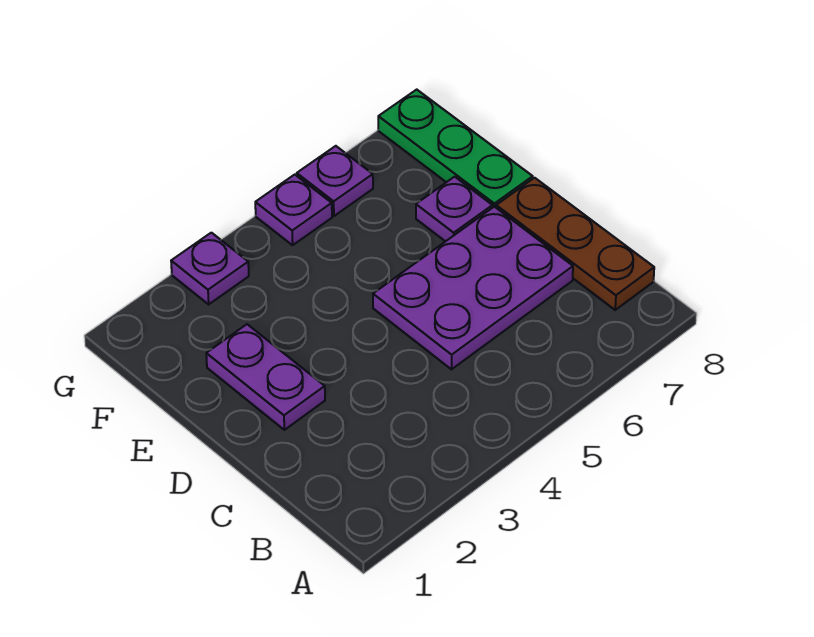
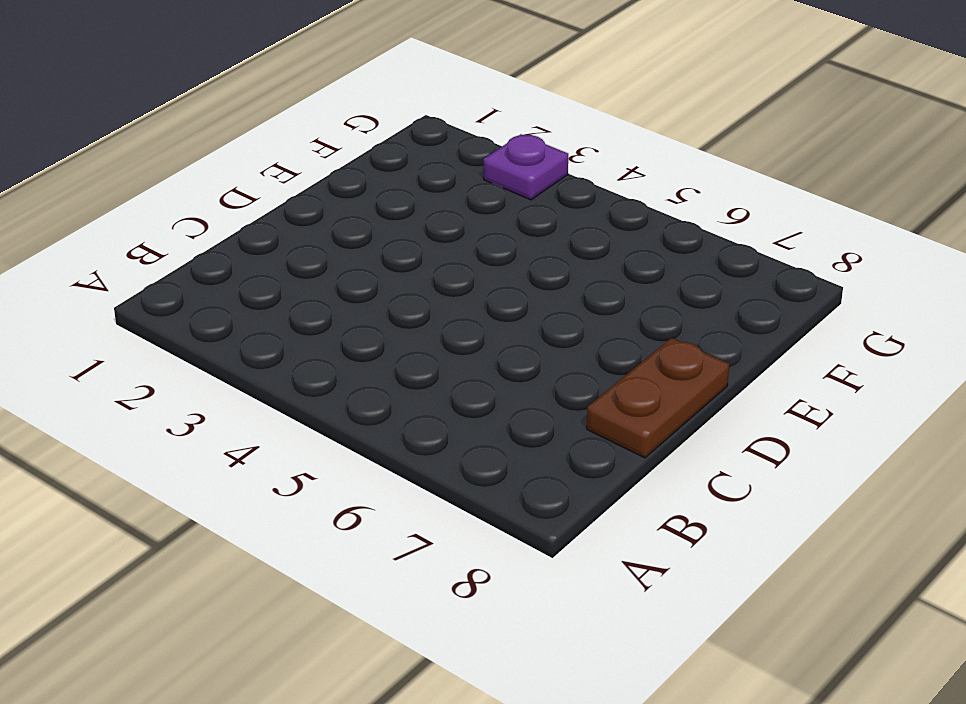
brown 1x2 plate [587,338,729,458] -> brown 1x3 plate [496,178,654,310]
none -> purple 2x3 plate [373,207,573,369]
none -> purple 1x2 plate [206,324,325,430]

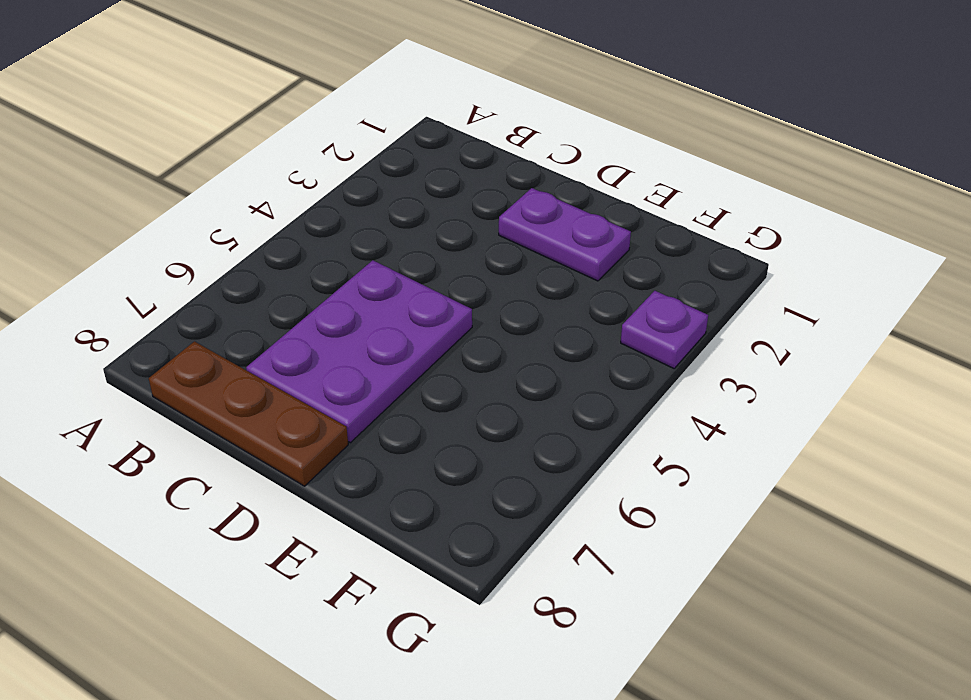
none -> purple 1x1 plate [416,177,492,242]
none -> green 1x3 plate [378,90,533,208]

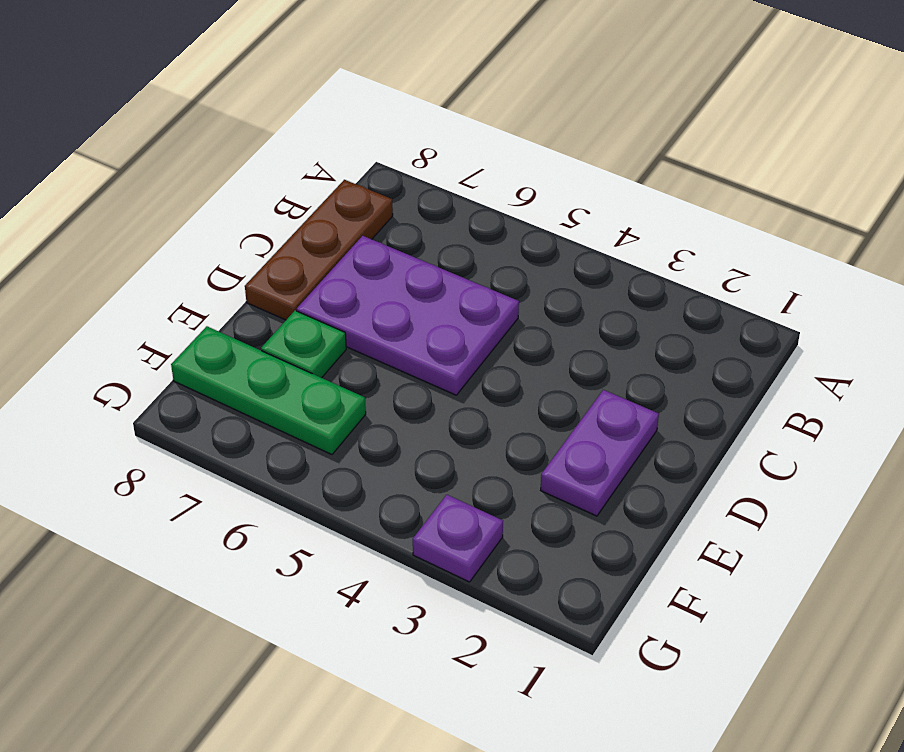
green 1x1 plate [261,311,346,378] -> purple 1x1 plate [416,177,492,242]
green 1x3 plate [171,326,366,455] -> green 1x3 plate turned to [378,90,533,208]
none -> purple 1x1 plate [255,175,332,245]
none -> purple 1x1 plate [297,146,373,216]

